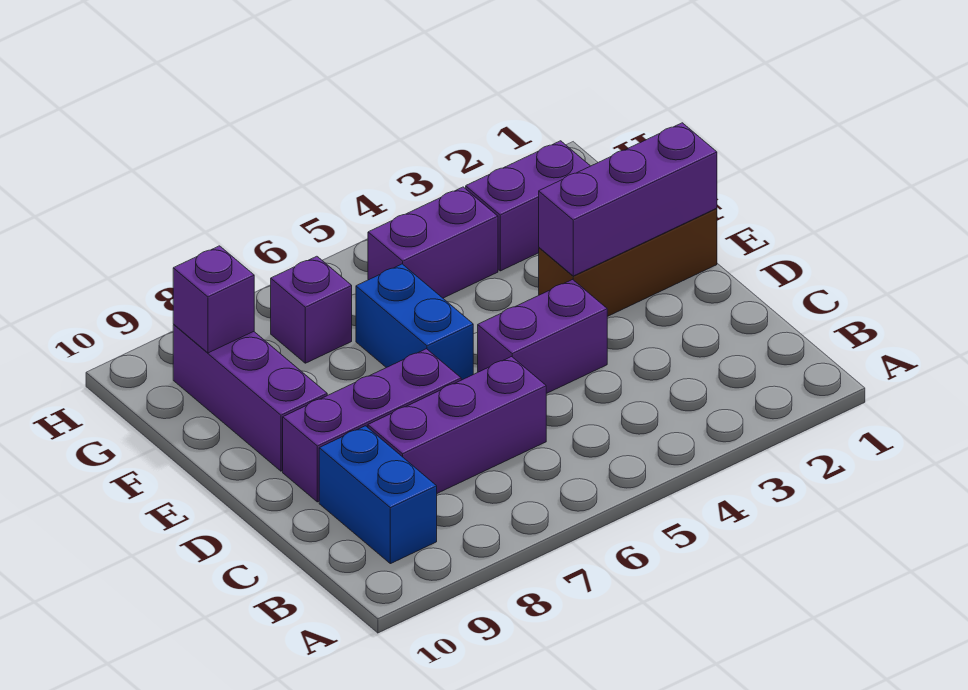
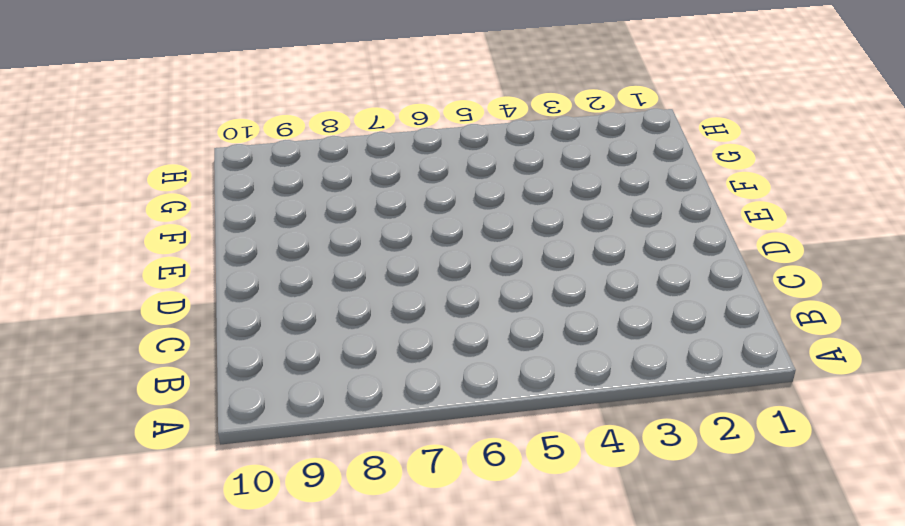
none -> blue 1x2 brick [319,426,437,564]
none -> purple 1x3 brick [368,357,546,493]
none -> purple 1x2 brick [478,280,607,394]

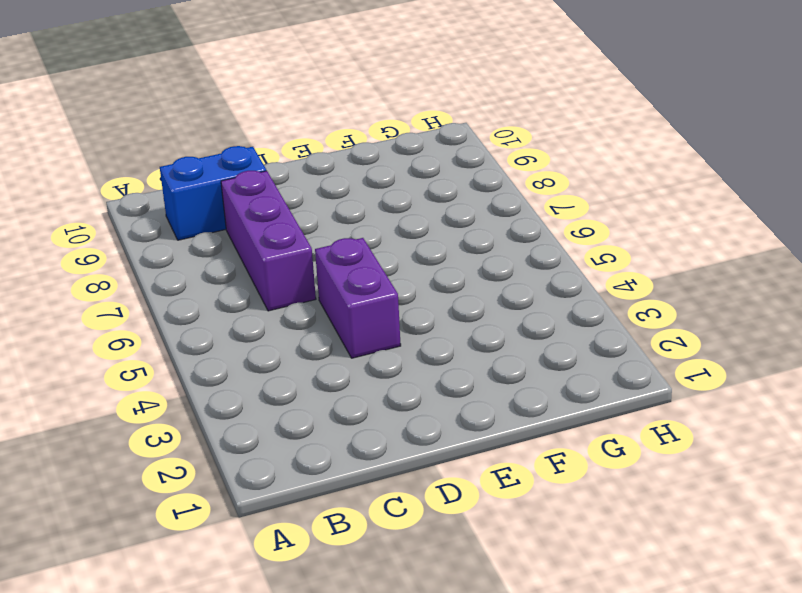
none -> purple 1x3 brick [283,349,461,502]
none -> brown 1x3 brick [539,208,717,317]
none -> blue 1x2 brick [356,264,473,380]

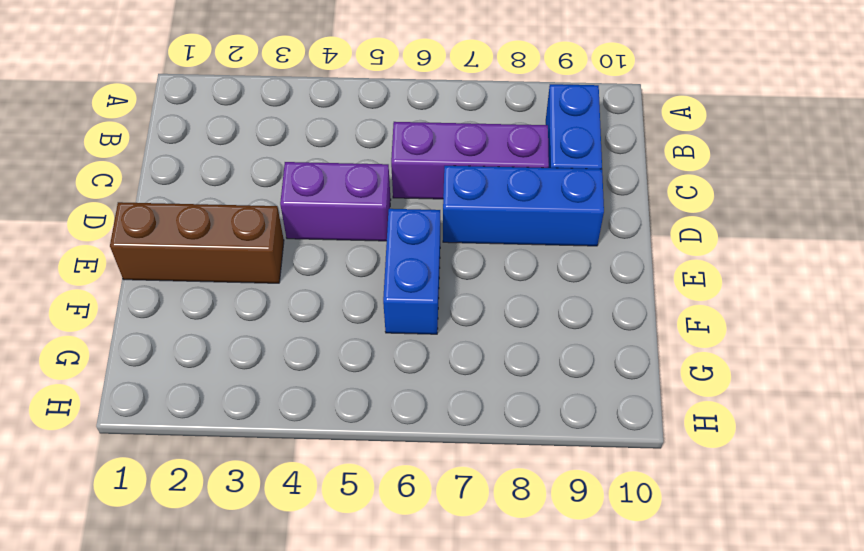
blue 1x3 brick [443,166,604,246] -> purple 1x3 brick [283,349,461,502]
none -> purple 1x3 brick [173,325,327,471]
none -> purple 1x2 brick [466,141,590,271]
none -> purple 1x2 brick [368,187,498,298]

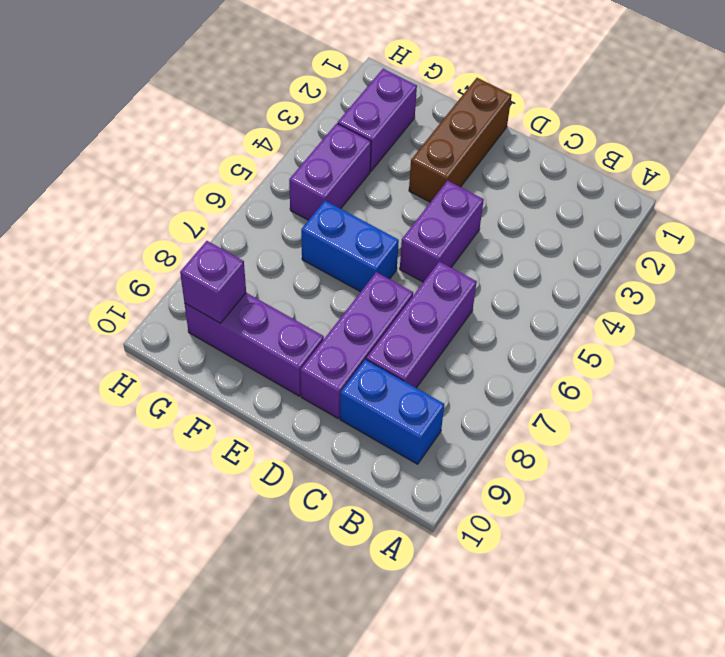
none -> purple 1x1 brick [271,256,352,363]
none -> purple 1x3 brick [539,123,717,276]

